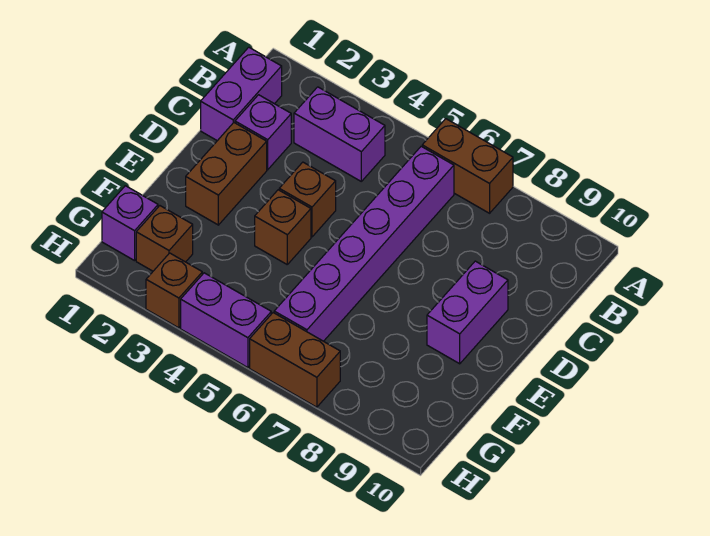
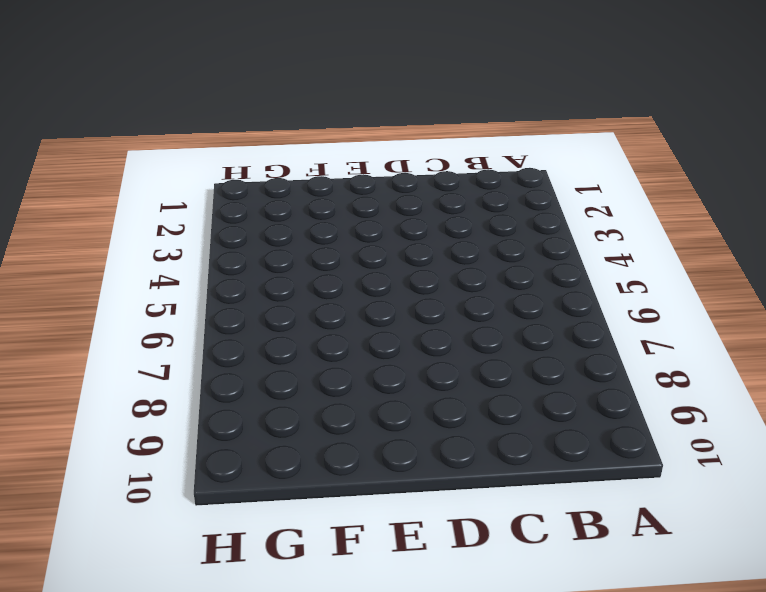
none -> brown 1x2 brick [422,119,513,213]
none -> purple 1x2 brick [201,47,282,141]
none -> purple 1x2 brick [294,87,385,181]

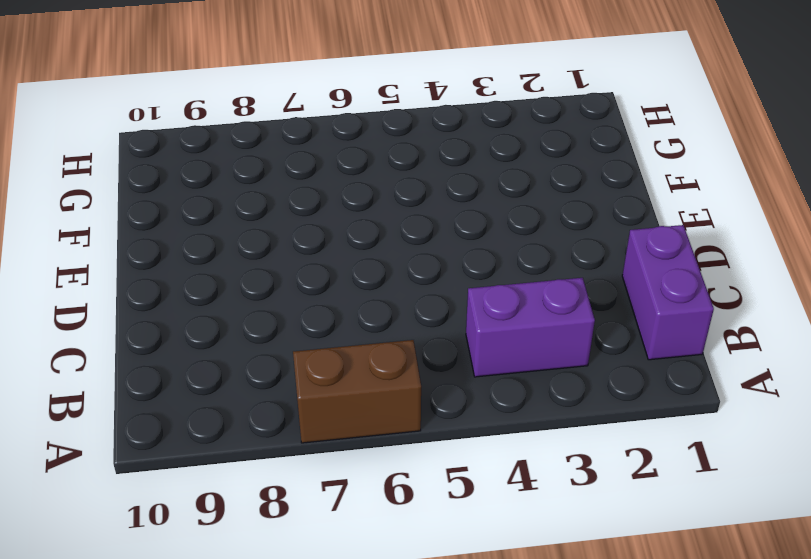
none -> purple 1x6 brick [274,146,454,341]
none -> purple 1x1 brick [235,95,291,170]
none -> brown 1x2 brick [186,123,267,225]

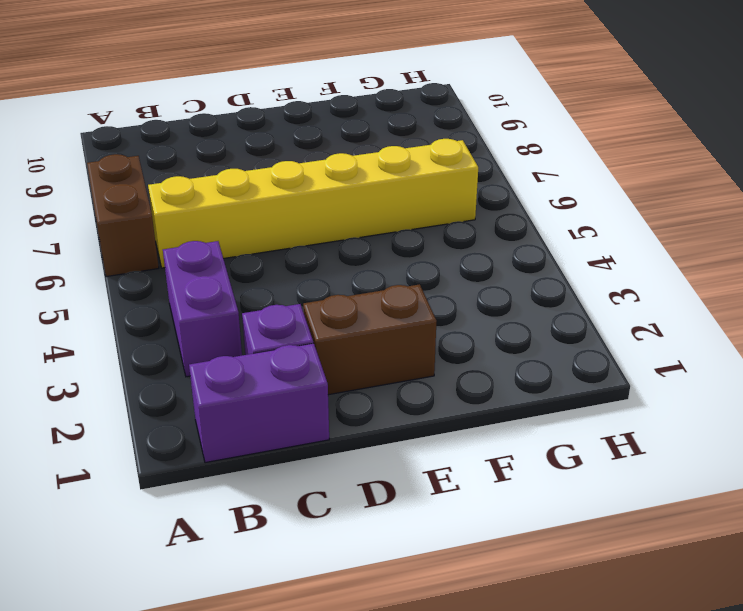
yellow 1x6 brick [148,139,478,268] -> purple 1x6 brick [274,146,454,341]
none -> brown 1x1 brick [279,162,336,237]
none -> purple 1x2 brick [427,261,508,364]
none -> brown 1x1 brick [255,190,311,264]

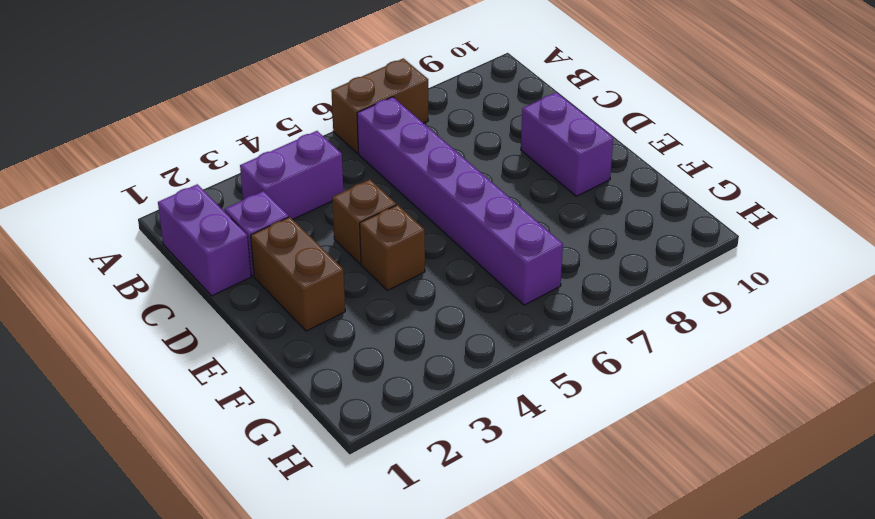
none -> purple 1x1 brick [102,186,158,261]
none -> brown 1x1 brick [136,206,193,271]
none -> brown 1x1 brick [146,253,202,328]

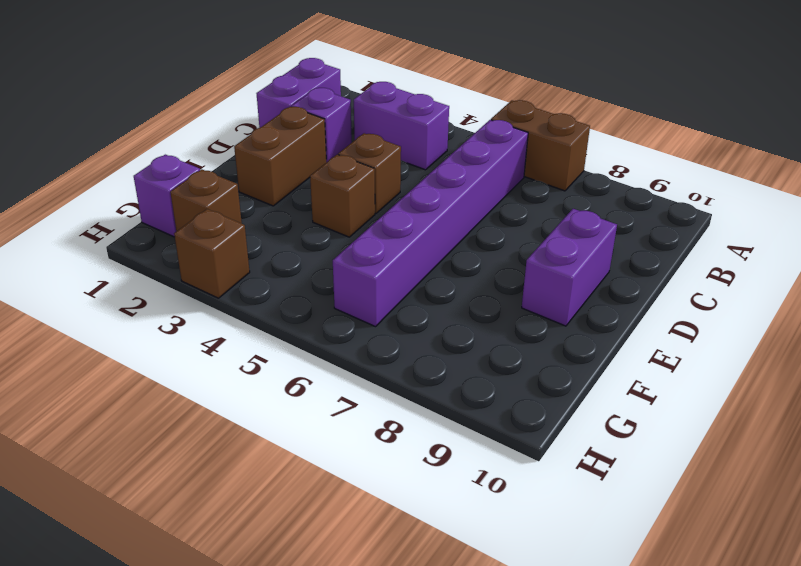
none -> purple 1x2 brick [181,273,271,368]
none -> brown 1x2 brick [250,313,340,407]

